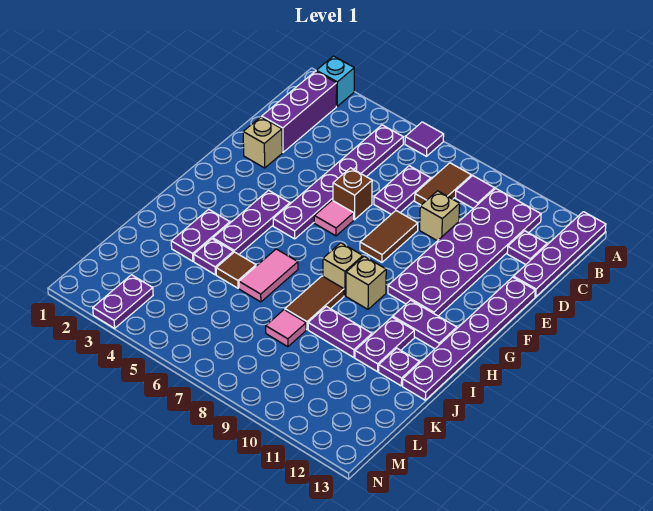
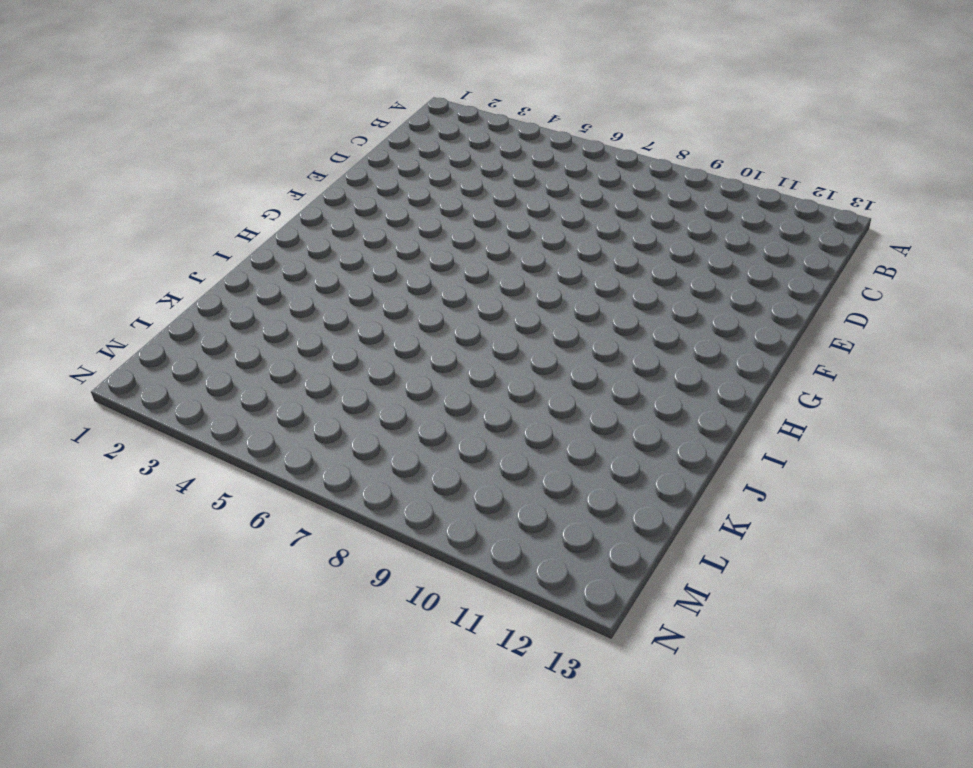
none -> cyan 1x1 brick [316,56,354,106]
none -> purple 1x1 tile [405,122,444,156]
none -> purple 1x4 plate [513,212,606,297]
none -> purple 1x3 brick [262,71,337,152]

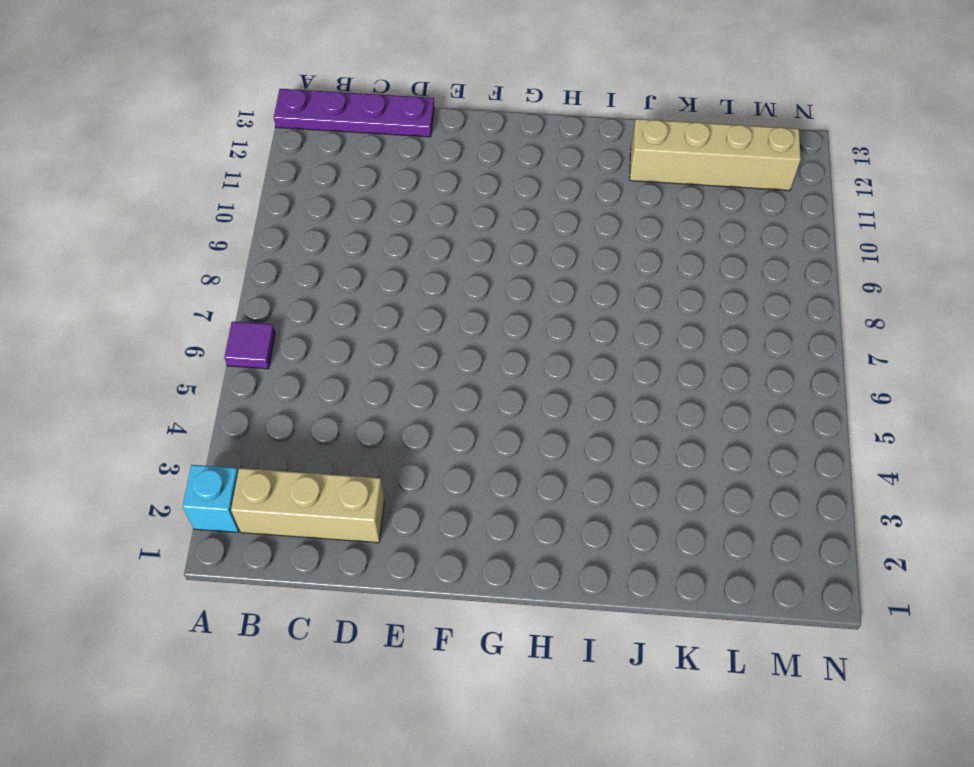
tan 1x3 brick [231,468,385,543] -> purple 1x3 brick [262,71,337,152]
tan 1x4 brick [630,119,801,190] -> purple 1x1 plate [379,348,420,386]
none -> purple 1x6 plate [273,125,403,239]
none -> brown 1x2 tile [415,163,472,205]
none -> purple 1x1 tile [456,176,495,208]
none -> purple 2x6 plate [388,189,541,316]

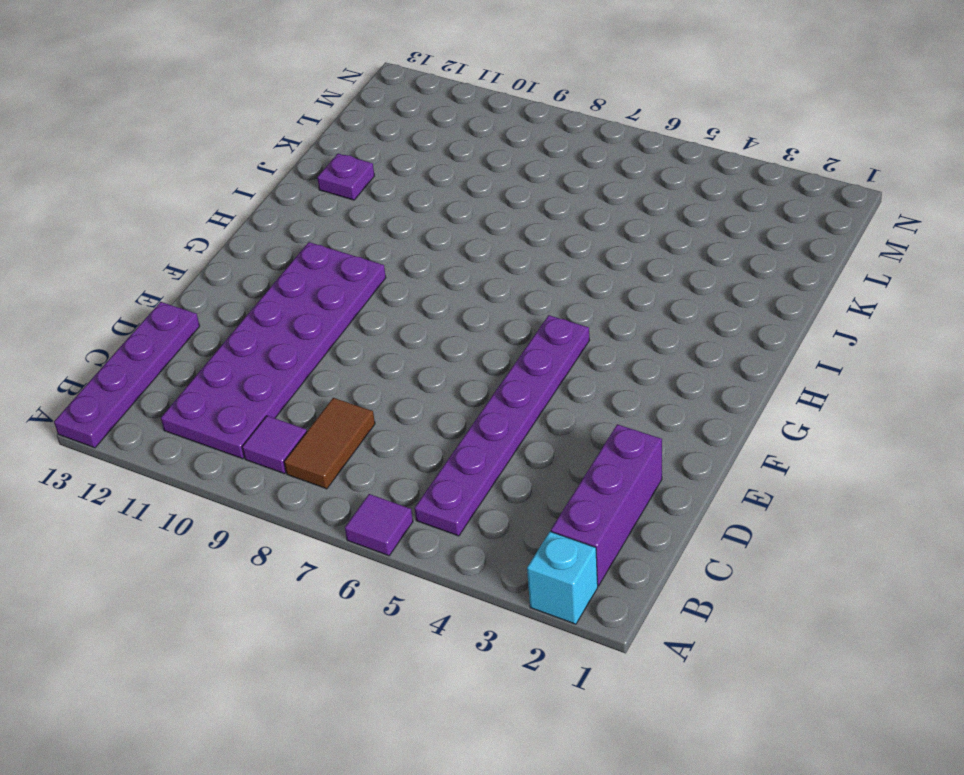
none -> purple 1x2 plate [374,166,431,214]
none -> purple 1x1 plate [507,231,547,265]
none -> tan 1x1 brick [420,191,460,241]
none -> tan 1x1 brick [243,117,282,168]

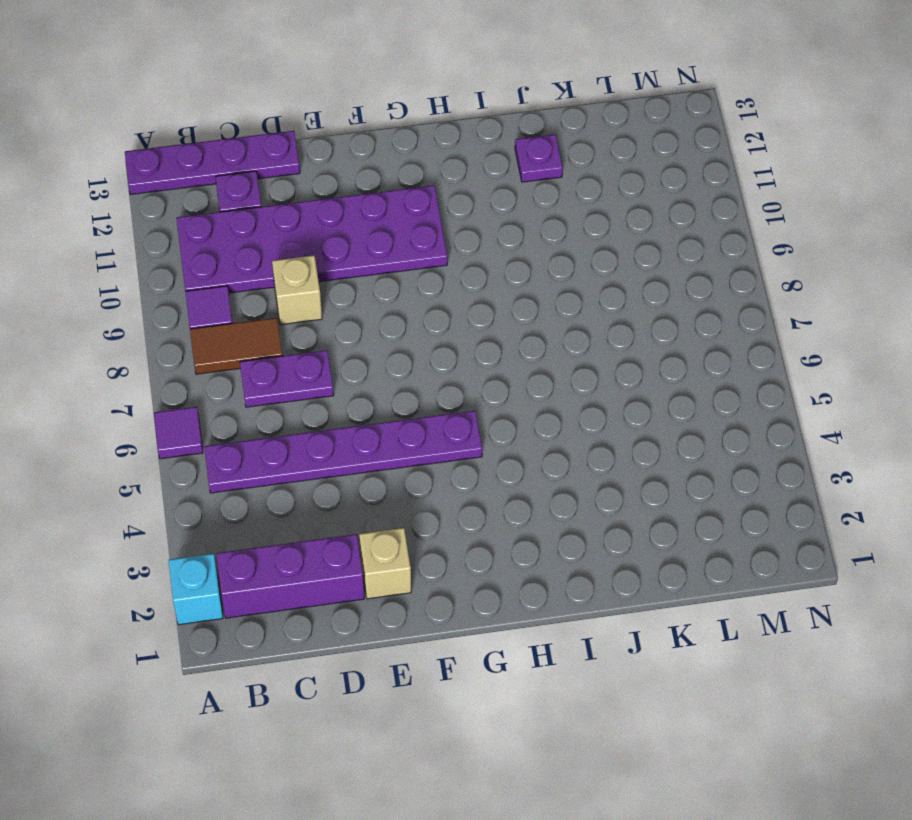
none -> brown 1x1 brick [333,168,372,220]
none -> brown 1x2 tile [360,211,418,262]
none -> purple 1x6 plate [403,277,535,400]
none -> pink 1x1 tile [314,201,354,236]

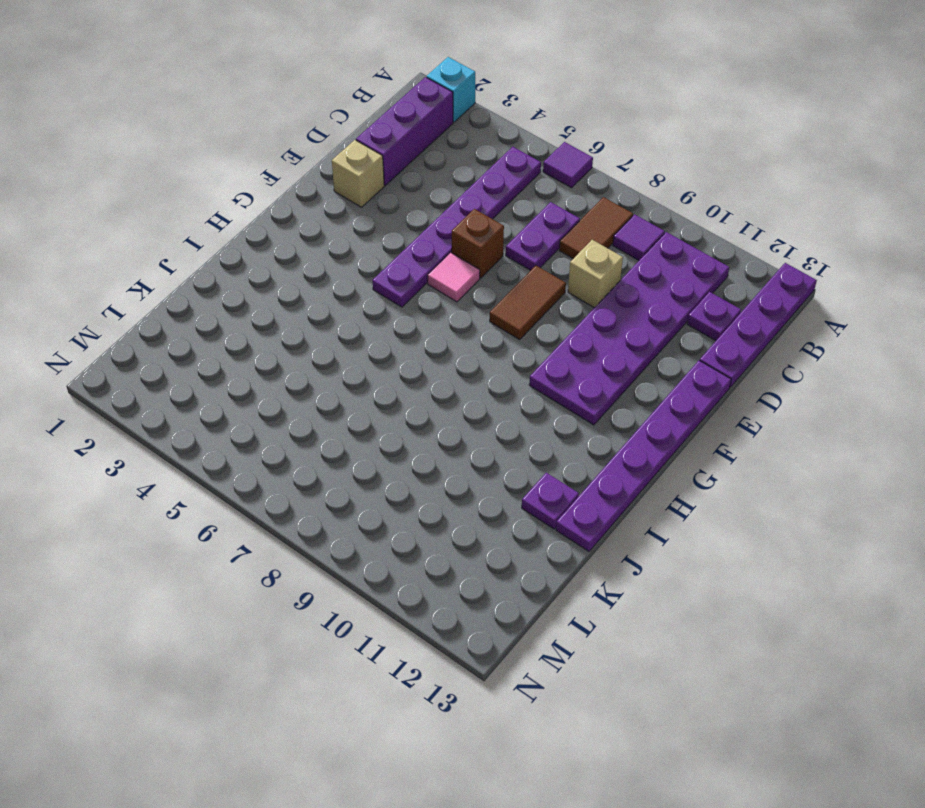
none -> purple 1x3 plate [213,190,290,254]
none -> tan 1x1 brick [323,243,363,296]
none -> tan 1x1 brick [346,256,386,309]
none -> purple 1x2 plate [393,300,457,349]

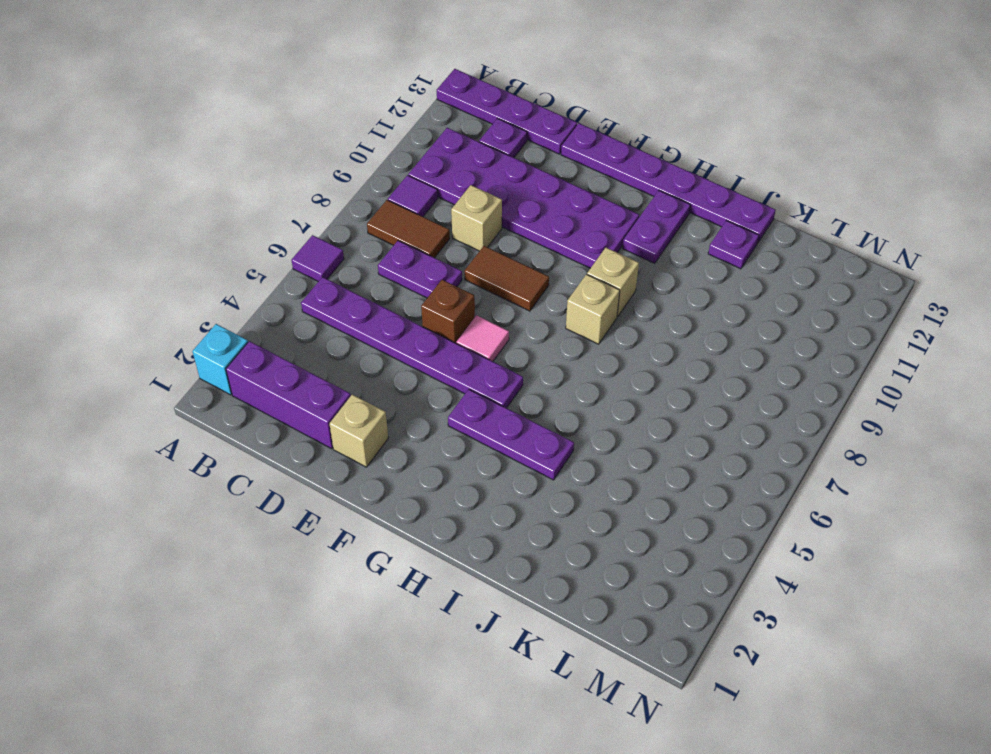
none -> purple 1x2 plate [171,209,230,261]
none -> pink 1x2 tile [239,249,298,302]
none -> brown 1x2 tile [285,276,344,329]
none -> purple 1x2 plate [355,317,414,372]

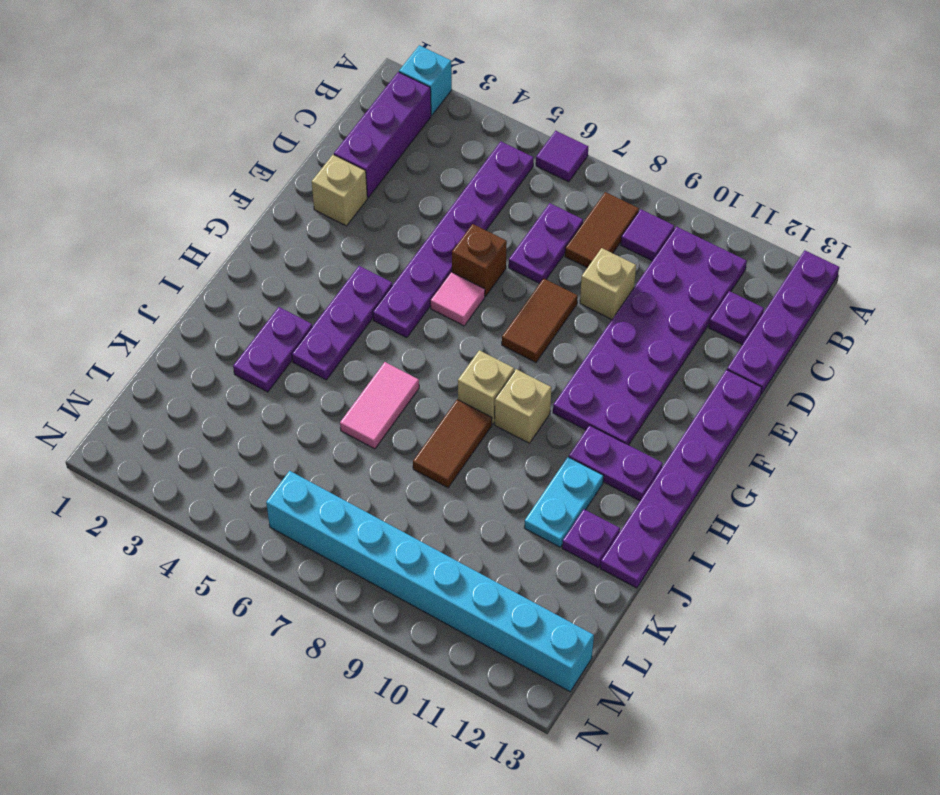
cyan 1x2 plate [524,457,604,547] -> purple 1x2 plate [355,317,414,372]
cyan 1x8 brick [266,471,594,692] -> none
none -> purple 1x1 plate [194,239,233,275]
none -> brown 1x1 tile [216,252,256,288]
none -> purple 1x2 plate [308,306,372,358]
none -> pink 1x1 tile [266,310,306,347]

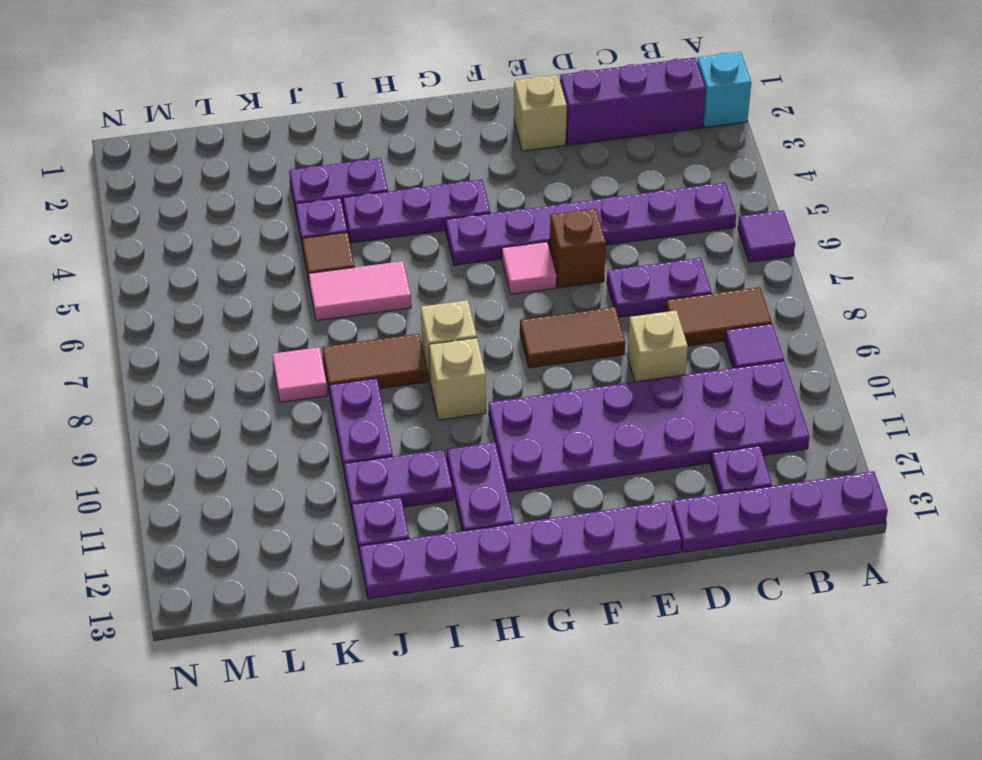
none -> purple 1x2 plate [93,275,153,328]

